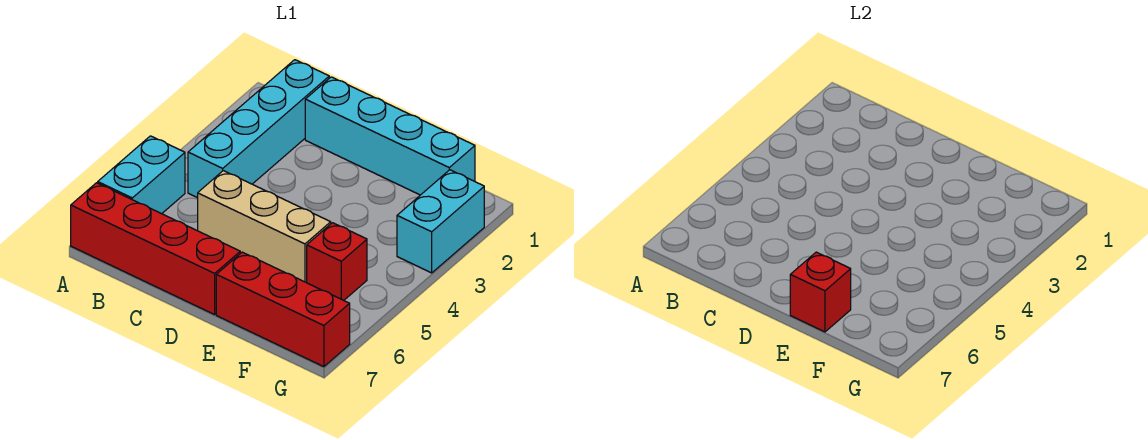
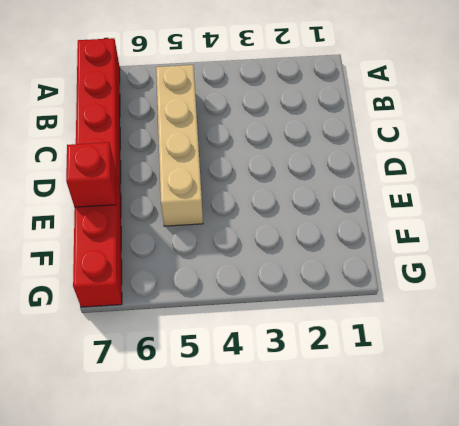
tan 1x4 brick [156,65,203,226] -> tan 1x3 brick [198,171,331,283]
none -> cyan 1x2 brick [98,136,185,214]
none -> cyan 1x4 brick [188,60,329,198]

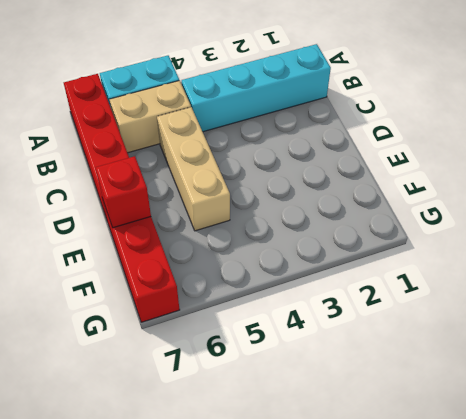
tan 1x2 brick [109,81,191,153] -> none
none -> cyan 1x4 brick [305,77,475,195]
none -> red 1x1 brick [307,223,367,300]

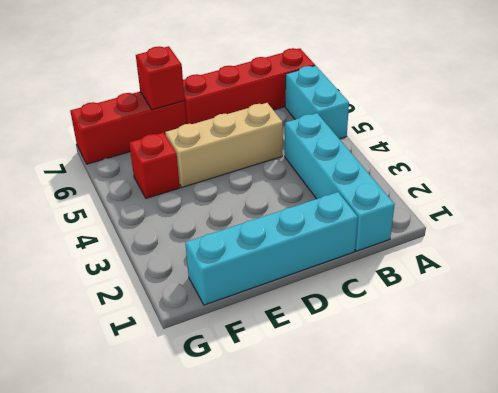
none -> cyan 1x2 brick [397,170,484,273]

